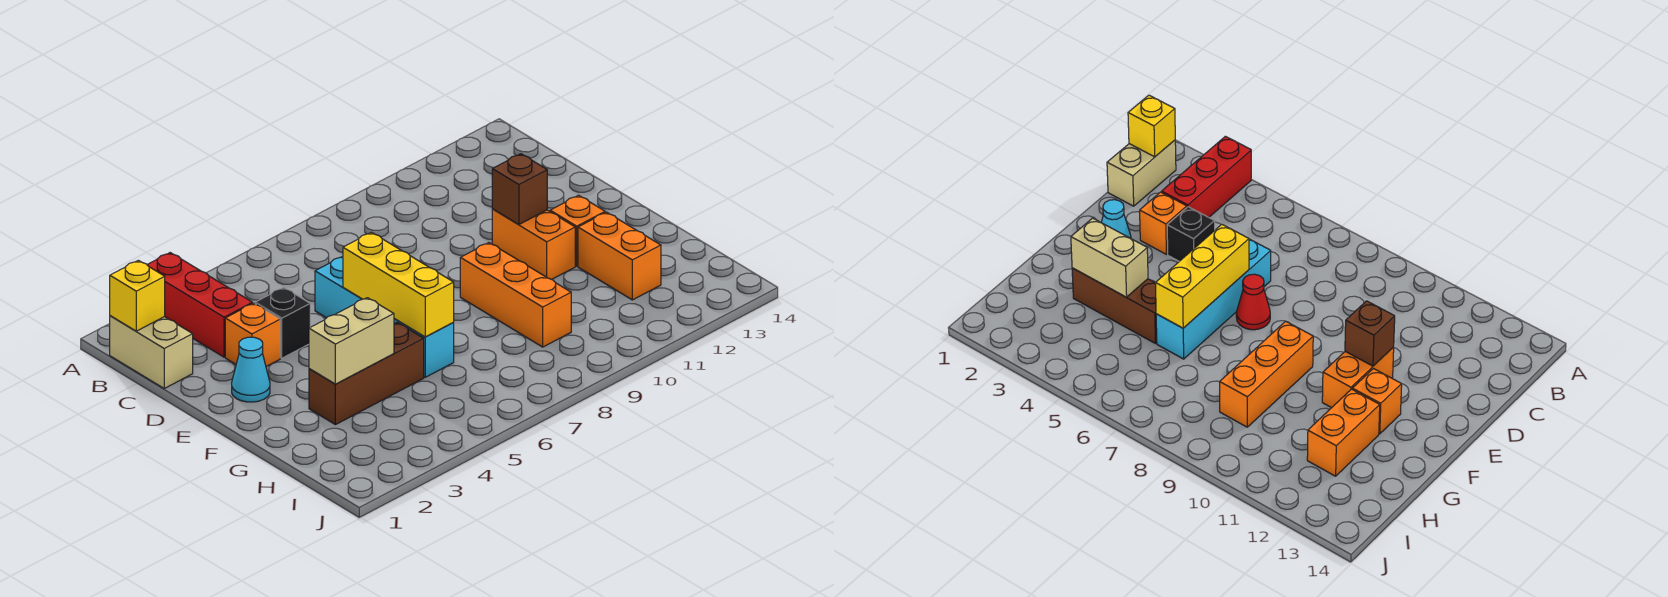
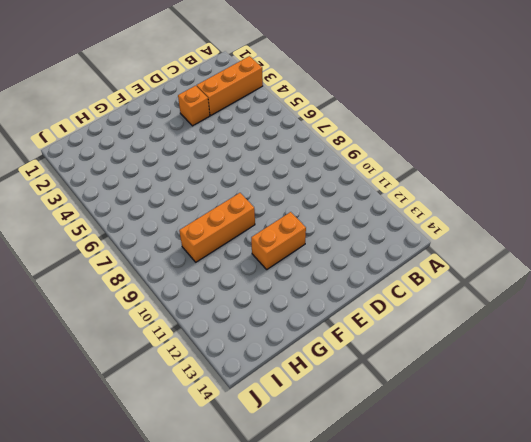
orange 1x3 brick [197,56,263,115] -> red 1x3 brick [147,253,252,357]
none -> tan 1x2 brick [110,316,193,388]
none -> black 1x1 brick [255,287,310,358]
none -> cyan 1x4 brick [315,256,454,377]

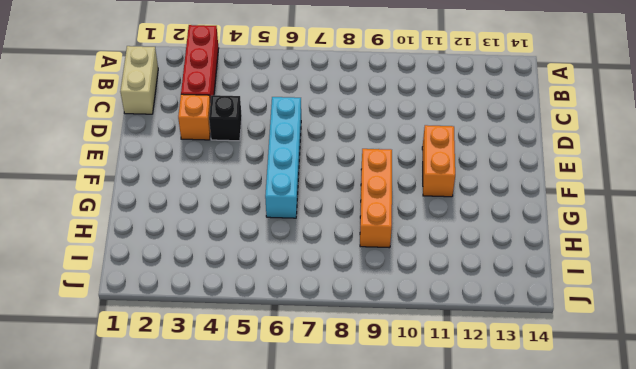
none -> cyan 1x1 cone [232,337,270,402]
none -> red 1x1 cone [1236,274,1270,330]
none -> orange 1x1 brick [550,195,605,266]

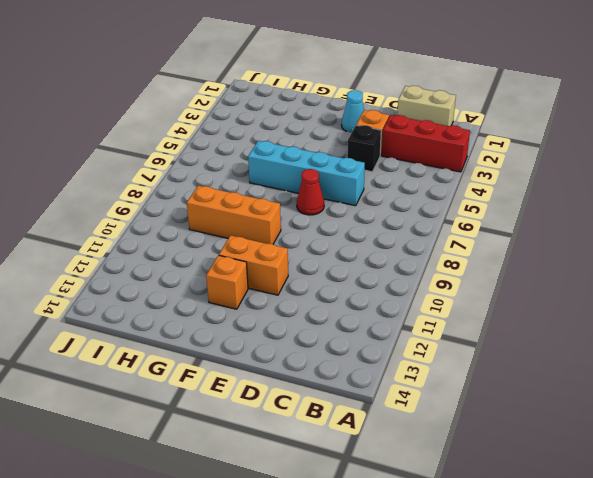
none -> brown 1x3 brick [309,322,424,425]
none -> orange 1x2 brick [578,212,661,300]
none -> yellow 1x1 brick [110,260,165,331]

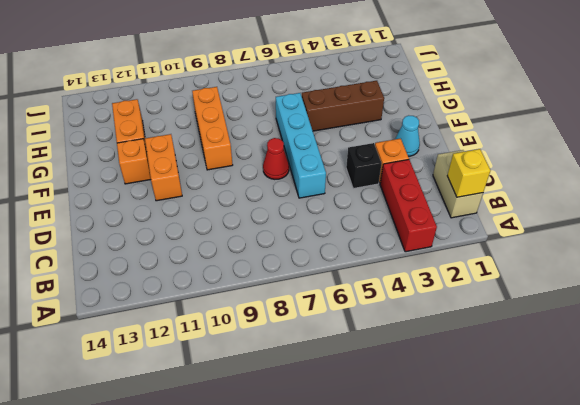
none -> yellow 1x3 brick [343,232,454,337]
none -> brown 1x1 brick [492,154,547,224]
none -> tan 1x2 brick [309,298,394,384]

